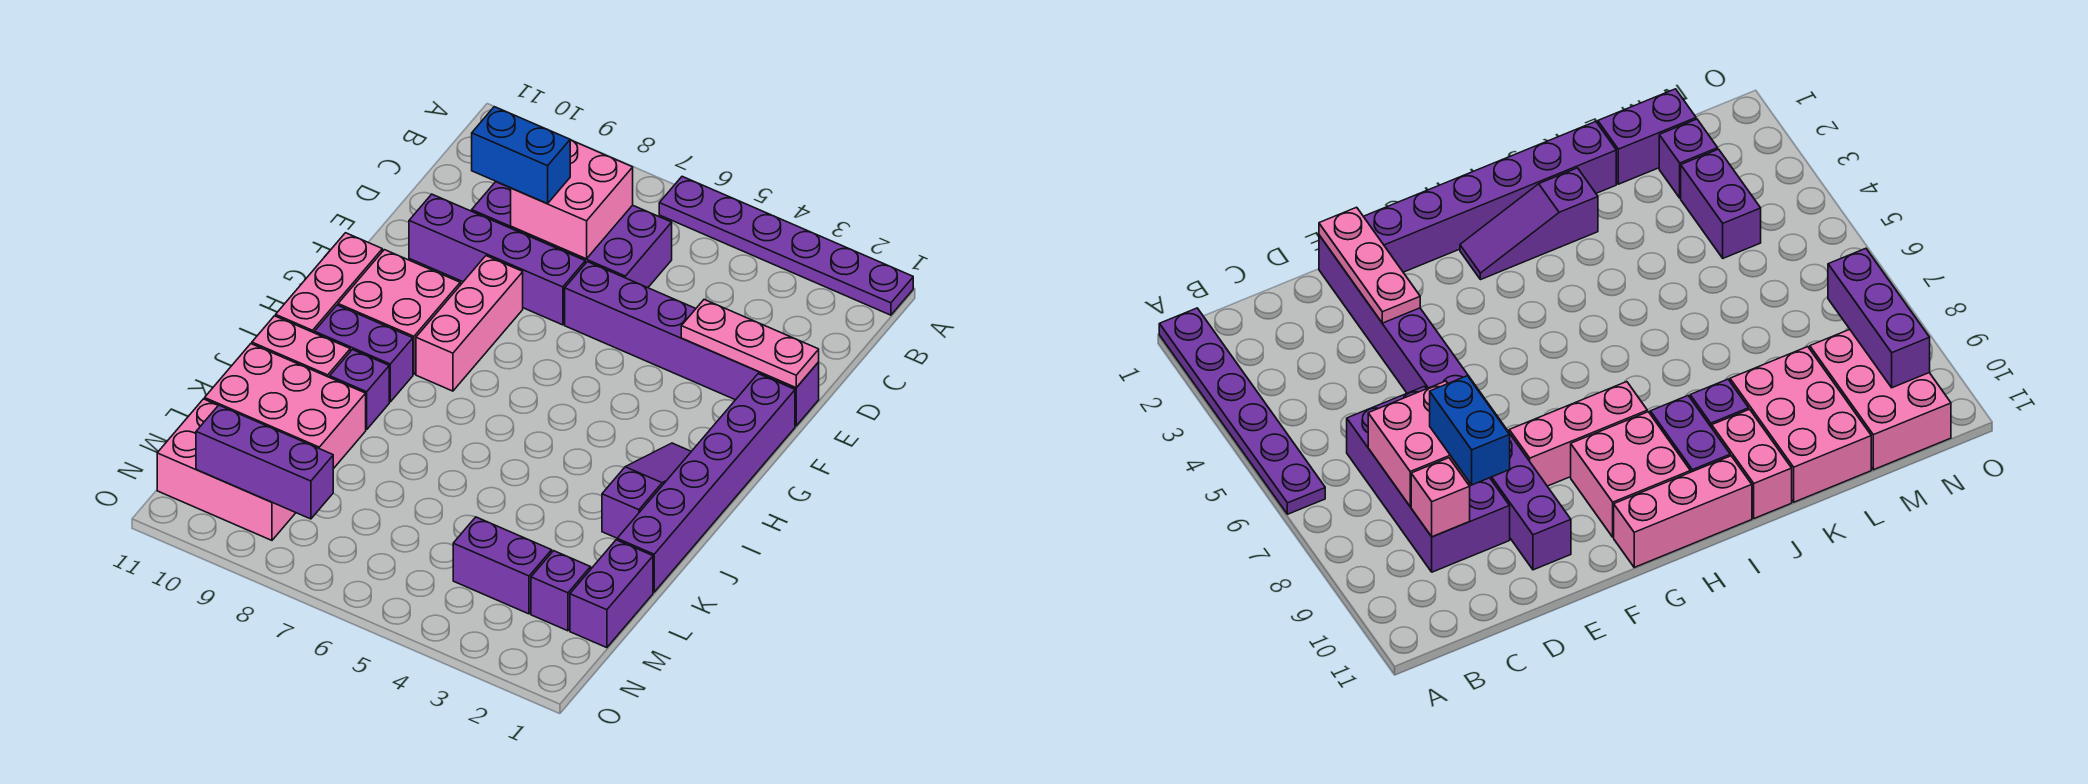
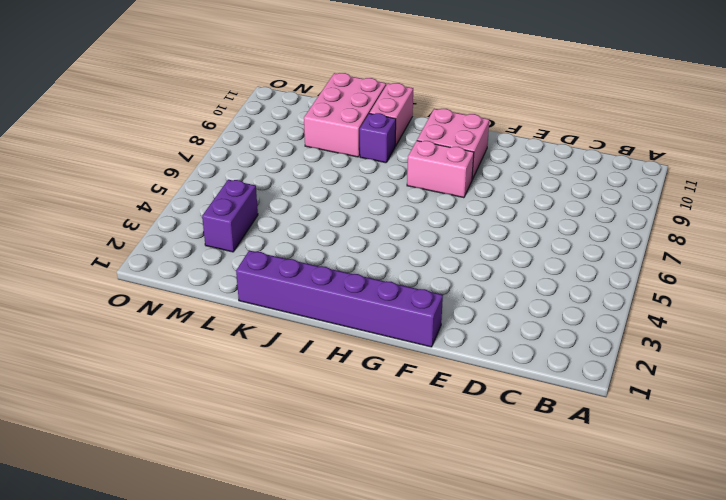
pink 1x2 brick [407,141,474,198] -> pink 1x3 brick [416,256,523,391]
none -> purple 1x6 plate [659,177,913,315]
none -> purple 2x4 brick [472,182,672,288]
none -> purple 1x6 brick [565,262,819,426]

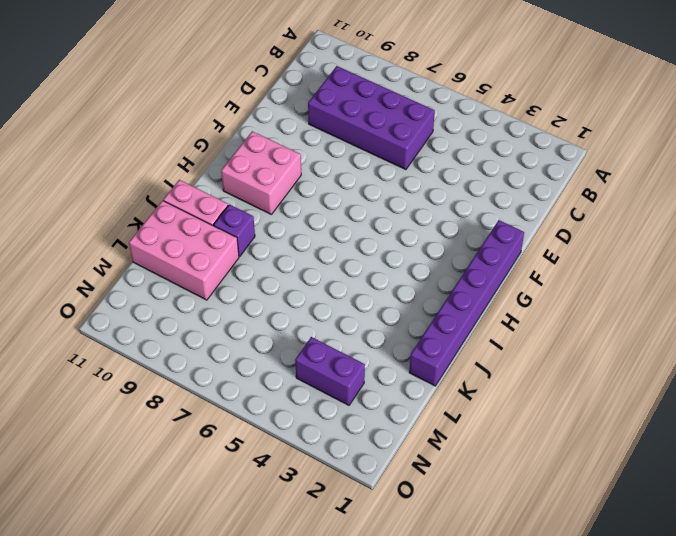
none -> purple 1x6 plate [659,177,913,315]
none -> purple 1x6 brick [565,262,819,426]
none -> purple 1x4 brick [409,194,585,325]

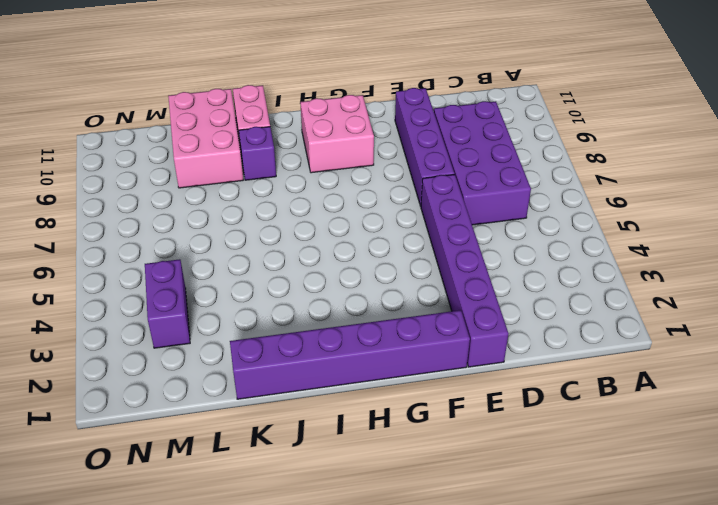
none -> purple 1x6 plate [659,177,913,315]
none -> pink 1x3 brick [416,256,523,391]
none -> pink 1x3 brick [276,233,382,333]

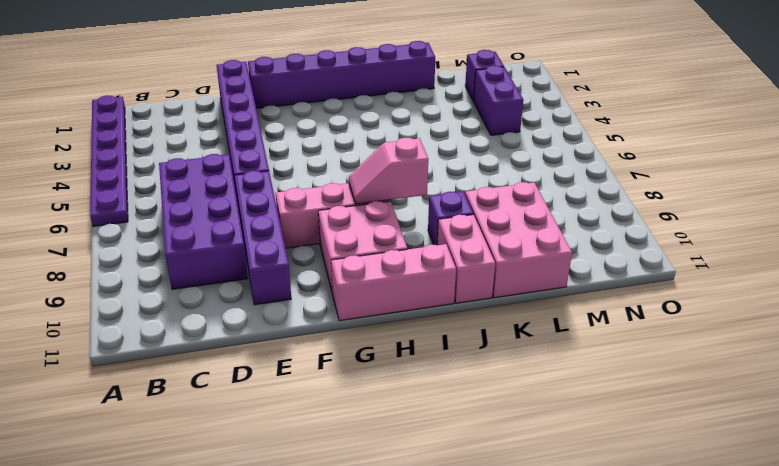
pink 1x2 slope [349,138,428,204] -> none
none -> purple 1x3 slope [602,443,691,538]
none -> purple 1x2 brick [314,305,413,402]
none -> purple 1x2 brick [570,540,653,648]

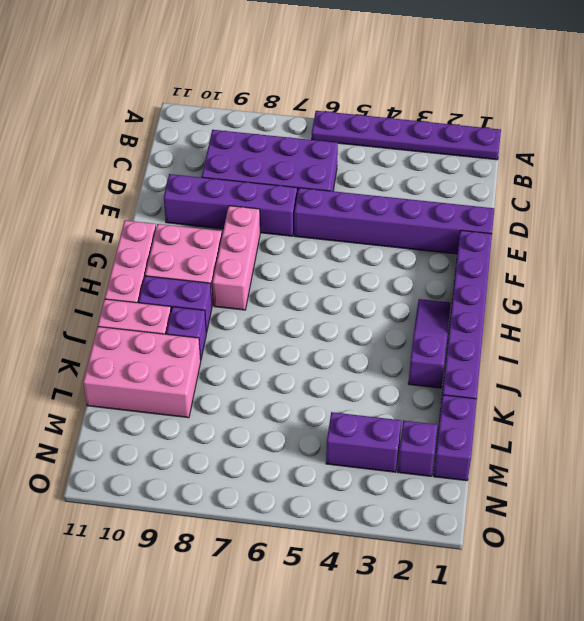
none -> pink 2x3 brick [157,399,296,540]
none -> pink 2x2 brick [511,140,633,259]
none -> pink 1x1 brick [1411,458,1470,537]

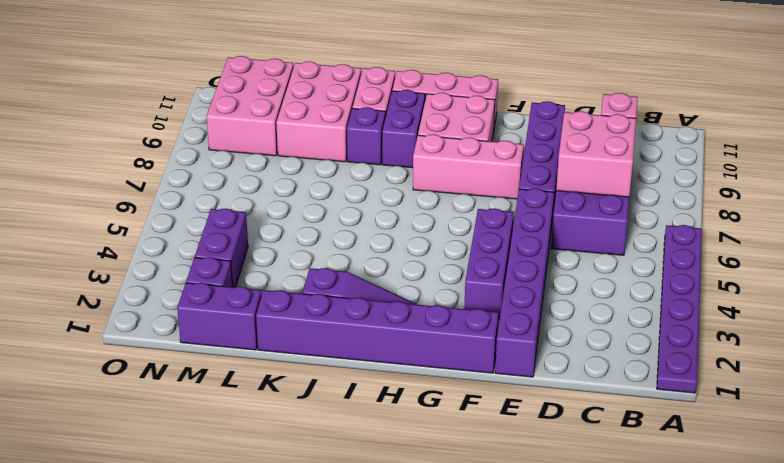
purple 1x3 brick [464,208,514,320] -> purple 1x3 brick moved to [196,405,333,519]
none -> pink 1x3 plate [681,300,819,388]
none -> blue 1x2 brick [472,107,570,204]

